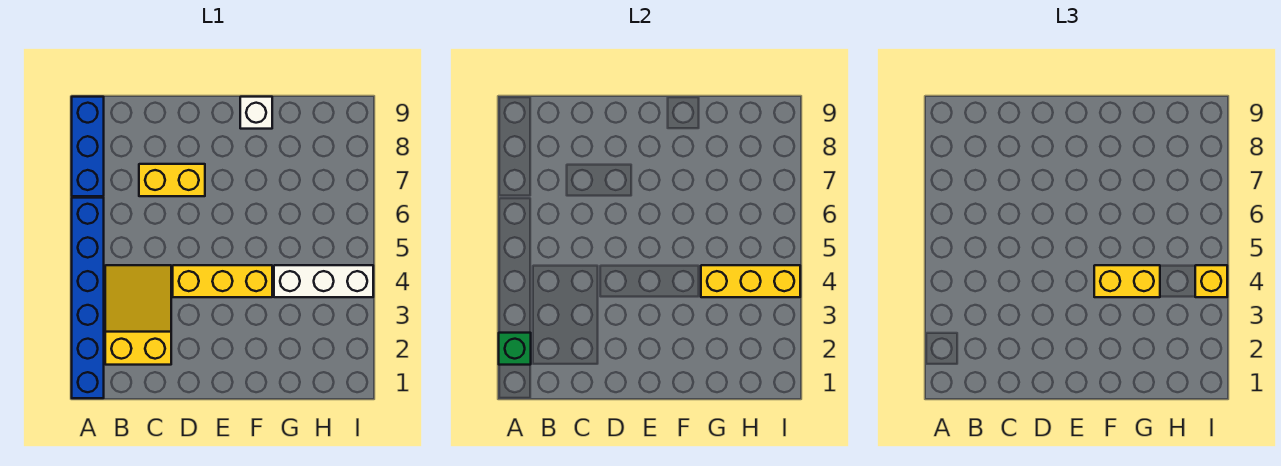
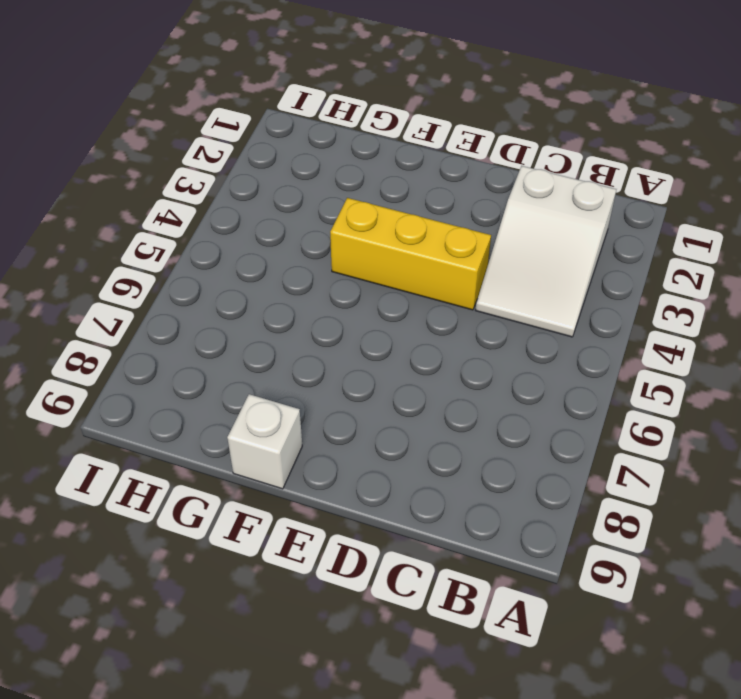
white 2x3 slope [476,166,617,337] -> yellow 2x3 slope [105,265,171,365]
none -> blue 1x6 brick [72,198,104,398]
none -> blue 1x3 brick [72,97,104,196]

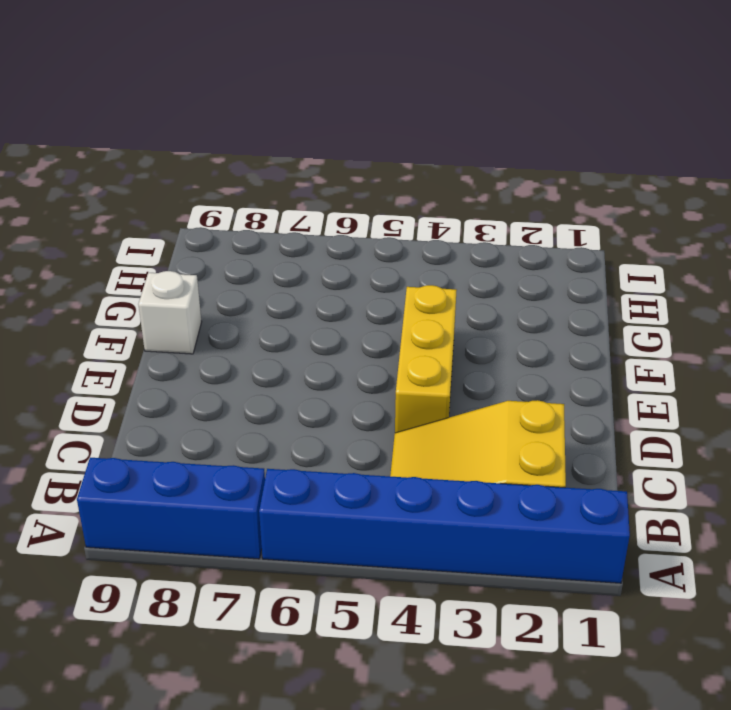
none -> yellow 1x2 brick [139,164,205,196]
none -> white 1x3 brick [274,265,373,297]

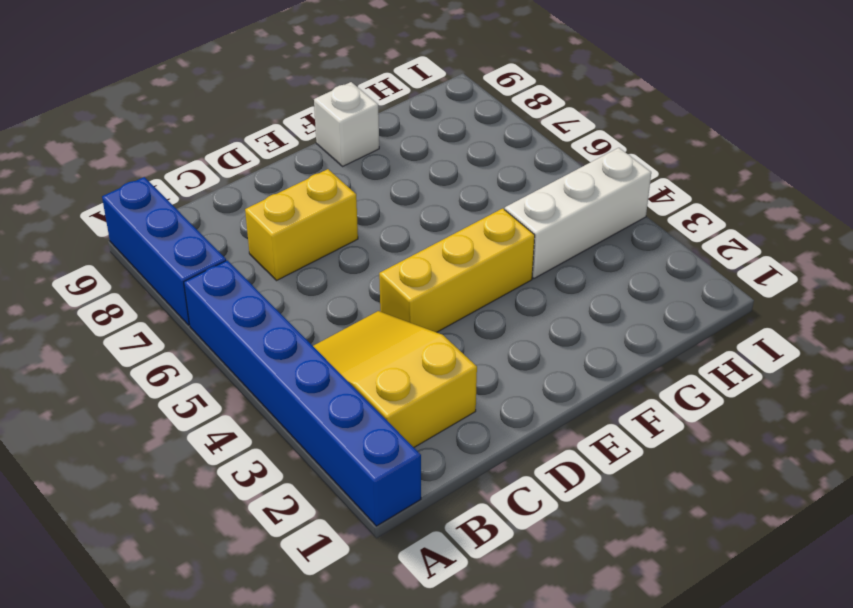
none -> green 1x1 brick [499,333,531,365]
none -> yellow 1x3 brick [701,265,800,297]

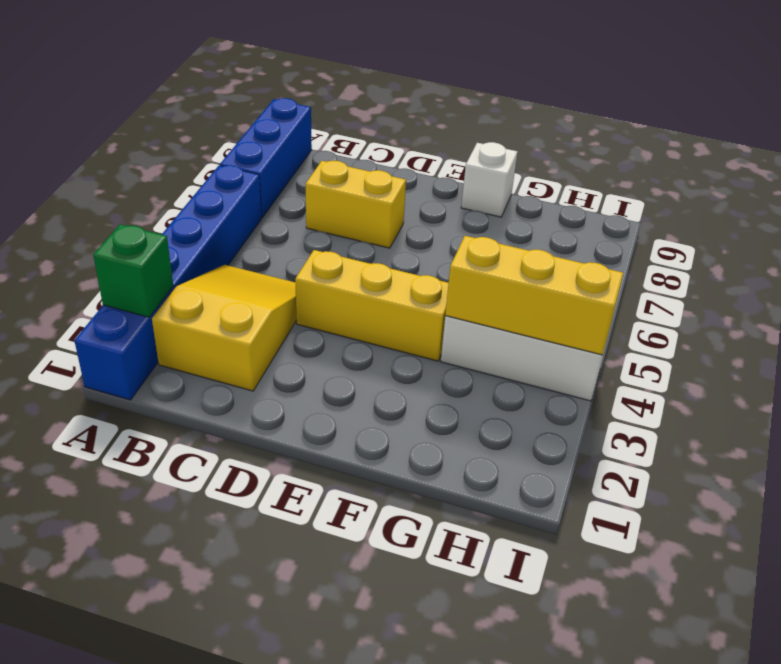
none -> yellow 1x2 brick [1094,265,1160,297]
none -> yellow 1x1 brick [1195,265,1227,297]

